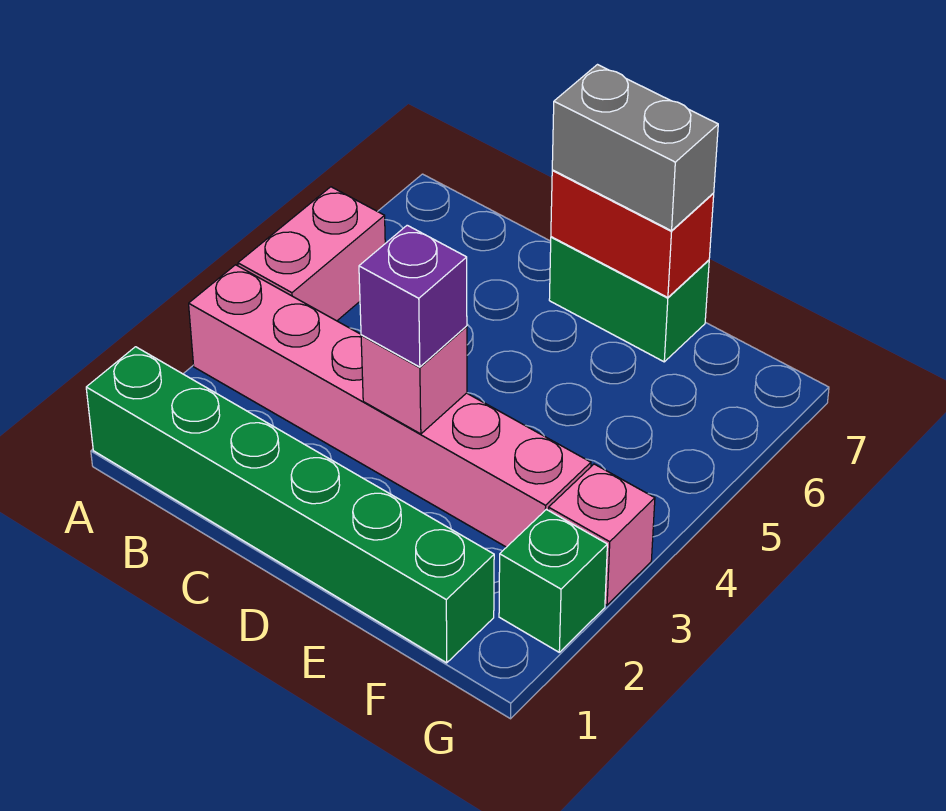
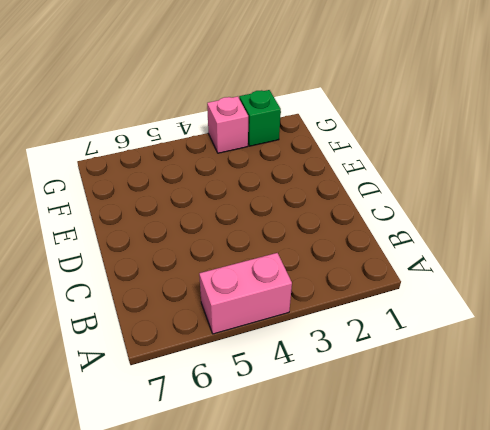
none -> green 1x6 brick [86,347,494,663]
none -> pink 1x6 brick [189,265,591,547]

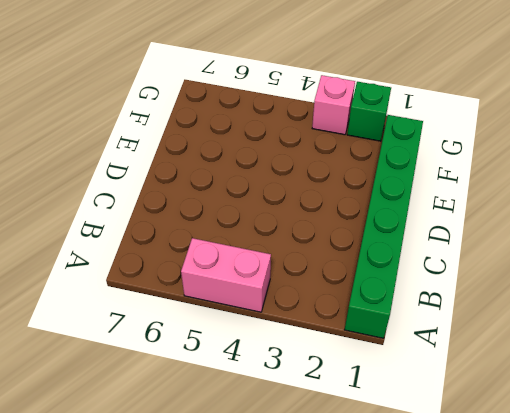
none -> pink 1x6 brick [189,265,591,547]
none -> green 1x2 brick [549,237,709,362]

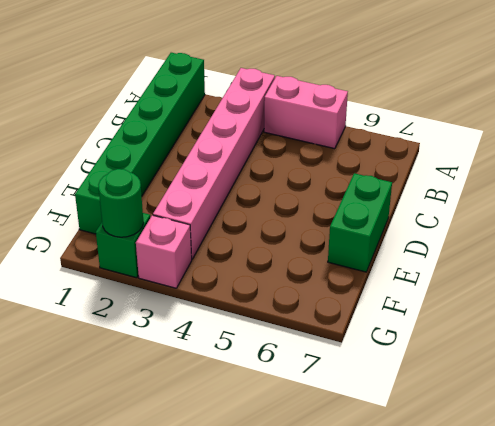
green 1x1 round brick [98,169,144,237] -> none
none -> pink 1x1 brick [361,326,467,434]
none -> red 1x2 brick [551,170,714,298]

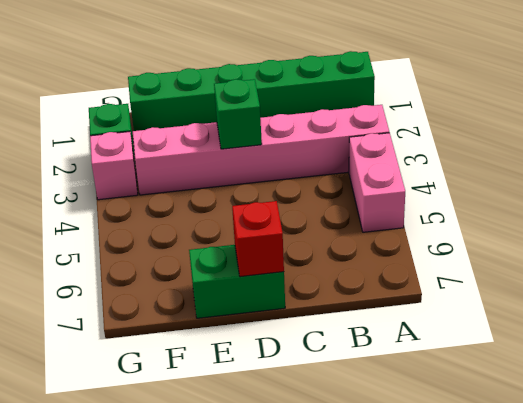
green 1x1 brick [214,79,262,149] -> pink 1x1 brick [361,326,467,434]
red 1x1 brick [232,201,284,277] -> red 1x2 brick [551,170,714,298]
none -> purple 1x1 brick [359,225,467,367]
none -> grey 1x2 brick [552,65,718,231]

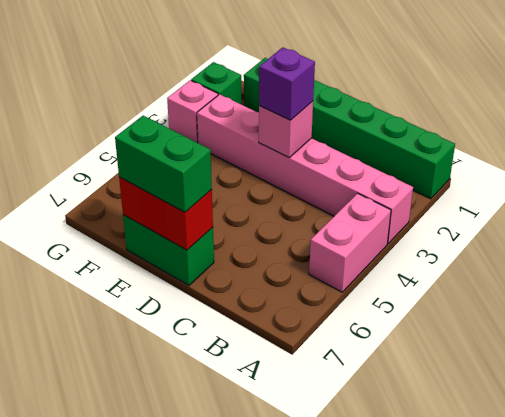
green 1x2 brick [115,116,212,212] -> grey 1x2 brick [552,65,718,231]

